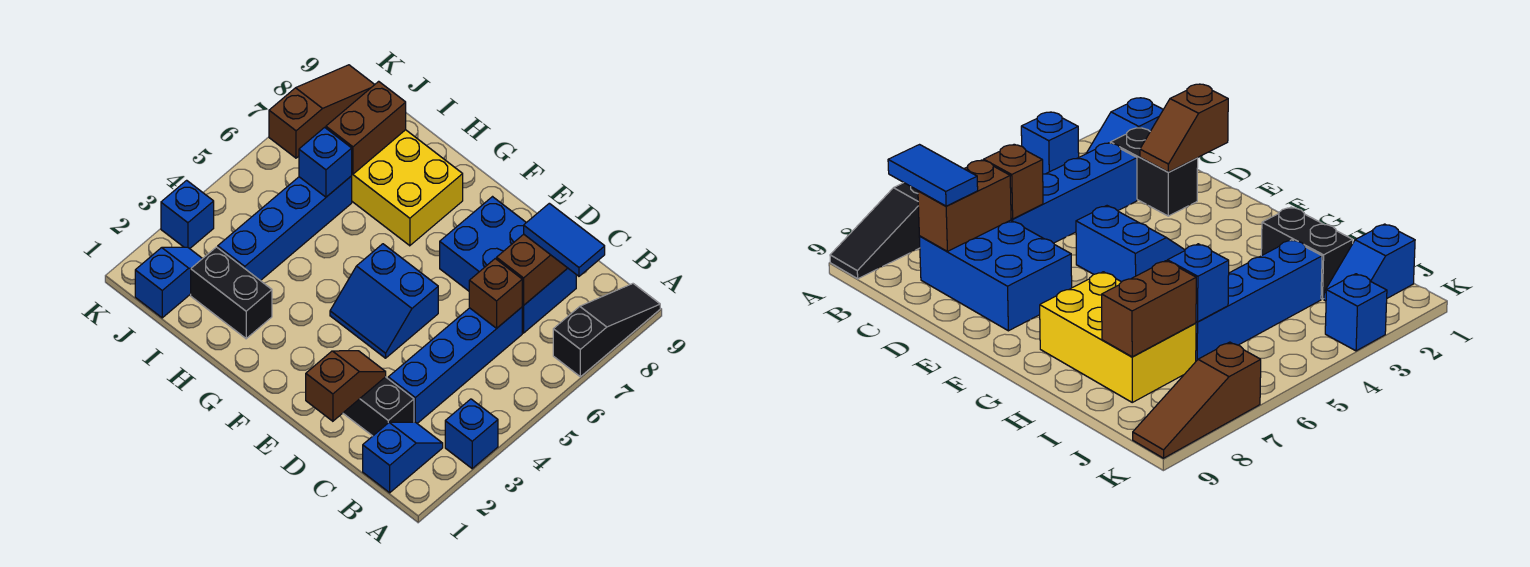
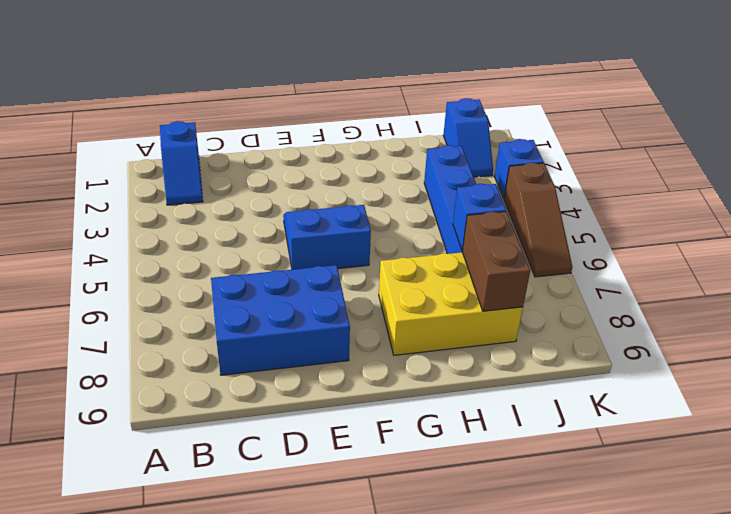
brown 1x3 slope [504,163,572,277] -> brown 1x3 slope moved to [269,65,375,158]
none -> blue 1x1 brick [445,399,498,469]
none -> black 1x3 slope [553,284,660,377]
none -> black 1x2 brick [343,377,414,436]

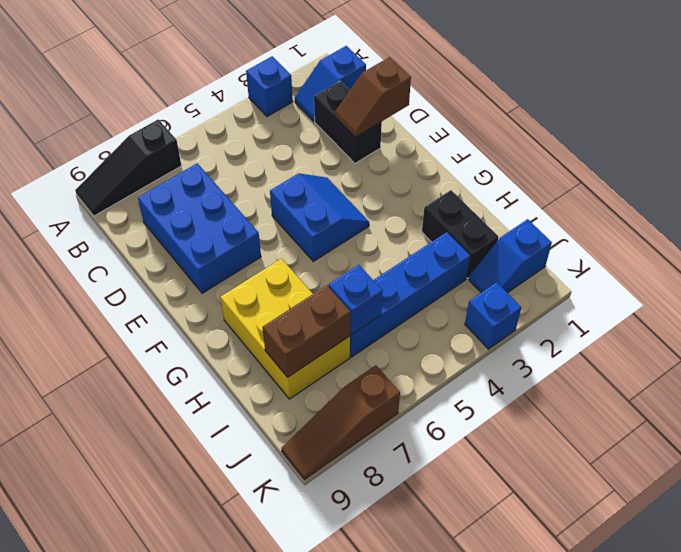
none -> blue 1x4 brick [388,307,522,423]
none -> brown 1x1 brick [469,259,522,328]
none -> brown 1x2 brick [497,234,567,305]

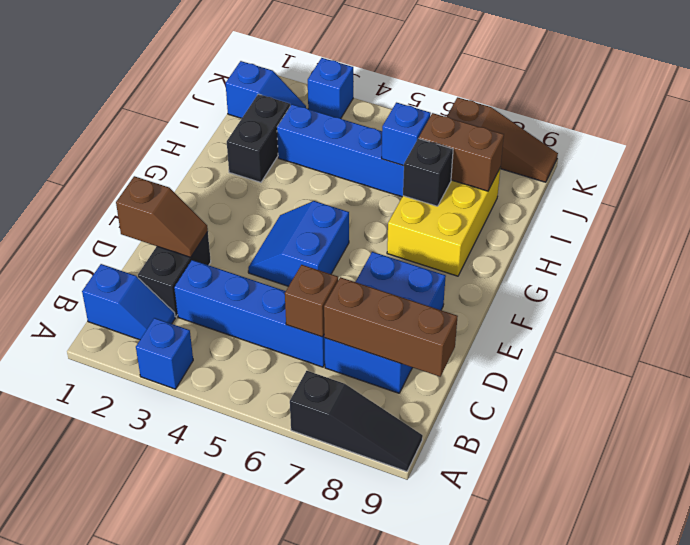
brown 1x3 brick [324,277,458,377] -> brown 1x2 brick [497,234,567,305]
black 1x1 brick [403,138,453,206] -> none
none -> blue 1x2 tile [524,203,605,276]

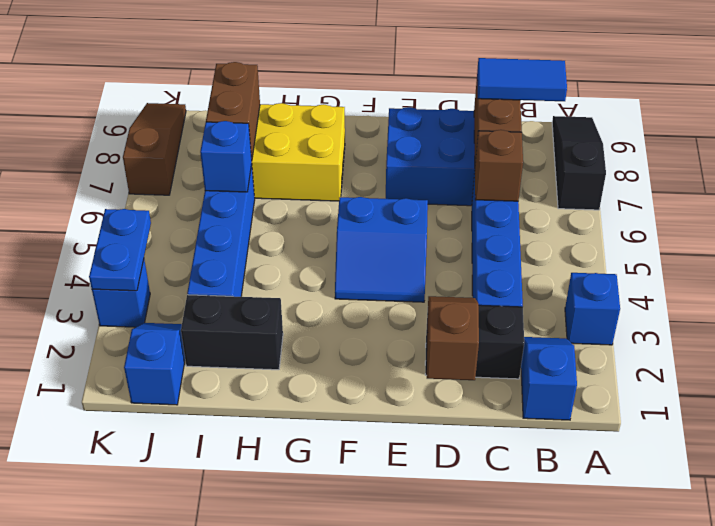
blue 1x2 plate [89,209,151,291] -> none

